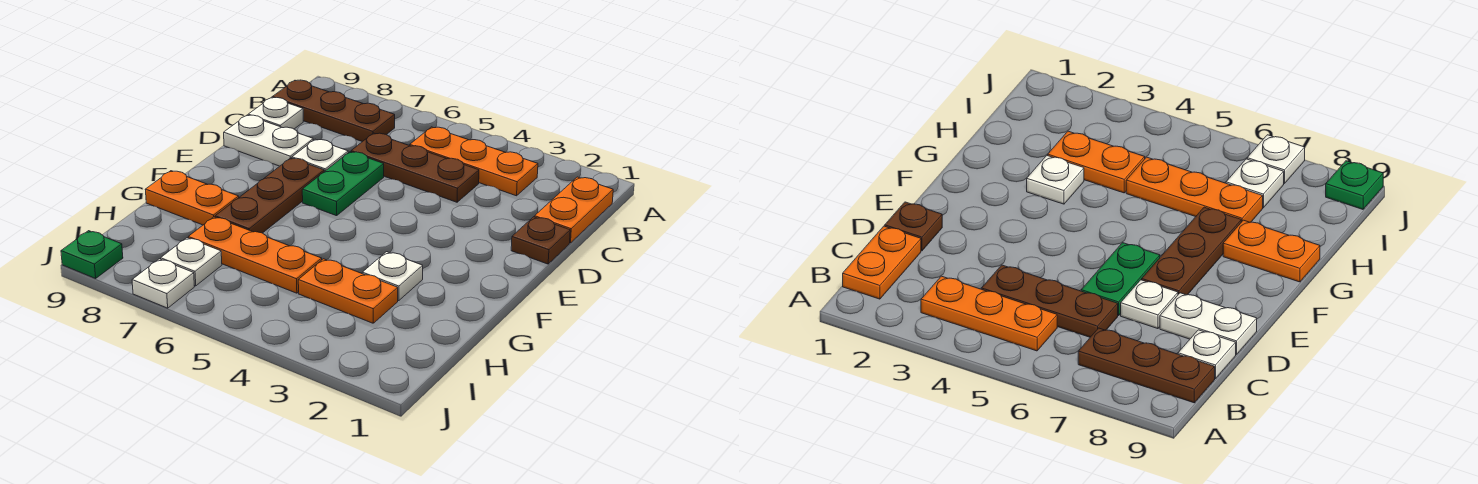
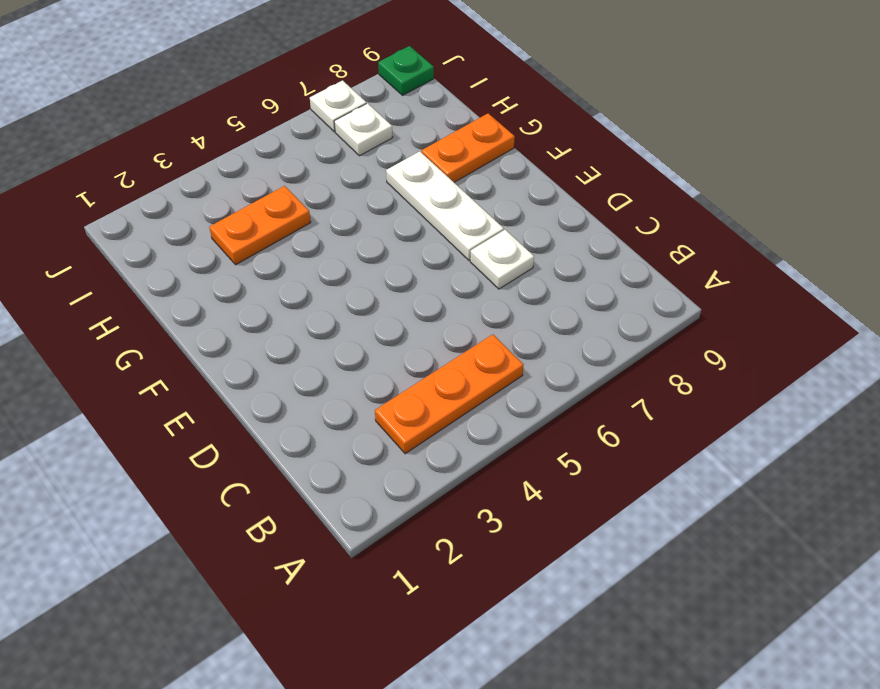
white 1x3 plate [386,151,504,260] -> brown 1x3 plate [215,158,324,233]
none -> orange 1x2 plate [535,177,613,243]
none -> brown 1x3 plate [272,80,395,142]
none -> brown 1x3 plate [351,133,479,202]

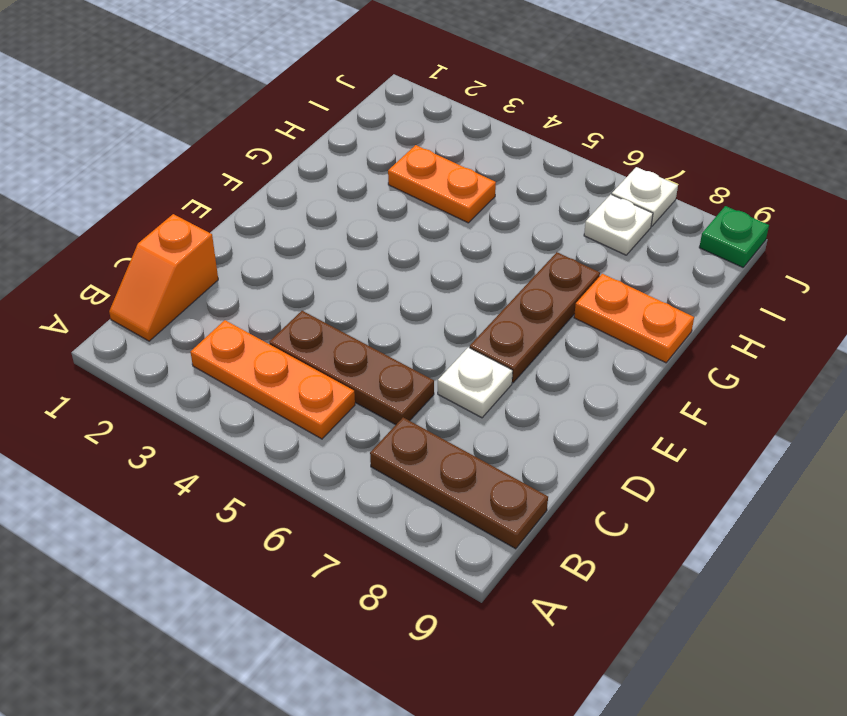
orange 1x2 slope [109,214,218,341] -> orange 1x2 plate [535,177,613,243]
none -> white 1x1 plate [248,97,303,129]
none -> brown 1x1 plate [511,217,570,264]
none -> green 1x2 plate [302,152,384,216]

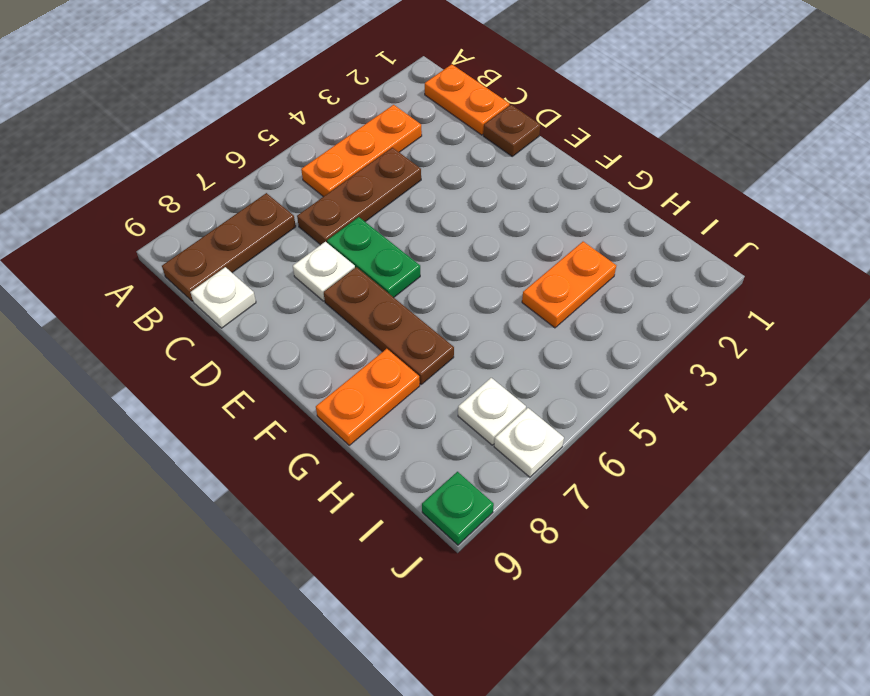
none -> white 1x2 plate [224,115,313,166]
none -> white 1x1 plate [362,252,423,301]
none -> orange 1x3 plate [188,217,322,293]

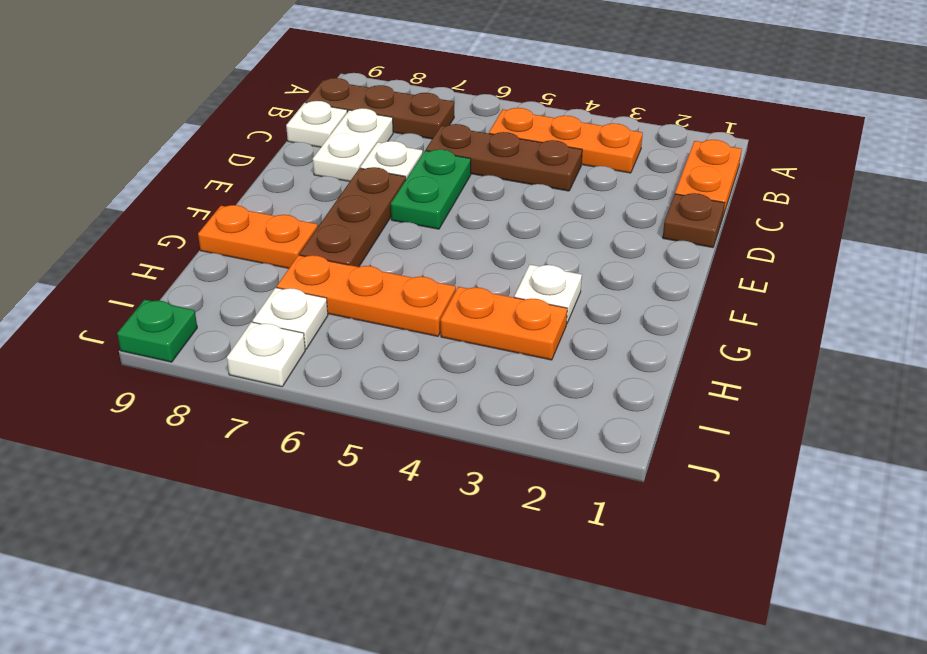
white 1x2 plate [313,108,393,182] -> white 1x2 plate turned to [224,115,313,166]

